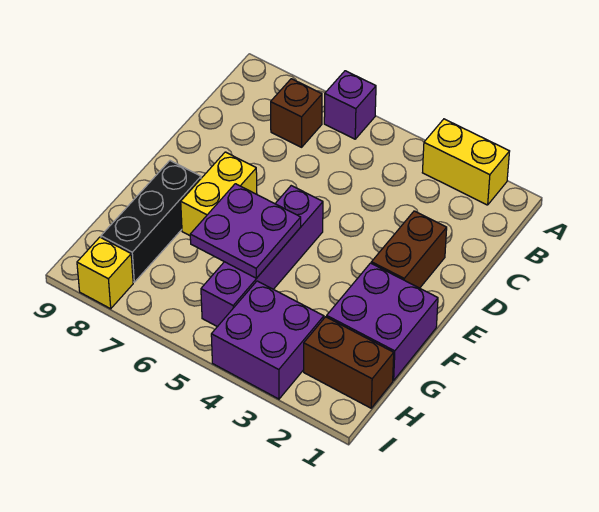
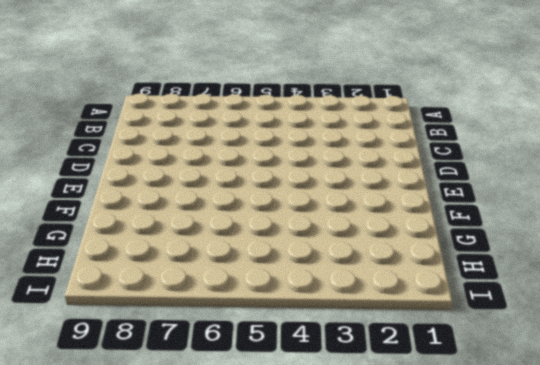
none -> yellow 1x2 brick [422,119,510,205]
none -> purple 1x1 brick [324,71,376,139]
none -> brown 1x1 brick [271,79,322,147]

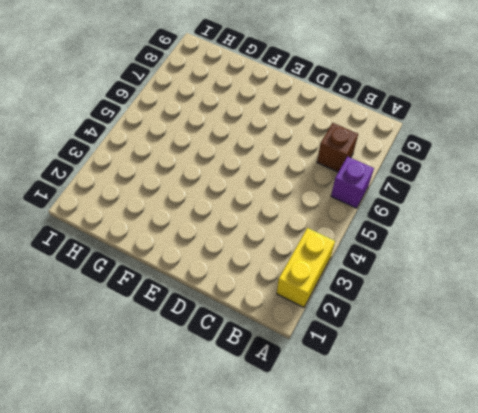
none -> brown 1x2 brick [371,211,447,288]
none -> purple 1x4 brick [201,186,323,327]
none -> yellow 1x2 brick [181,152,257,236]

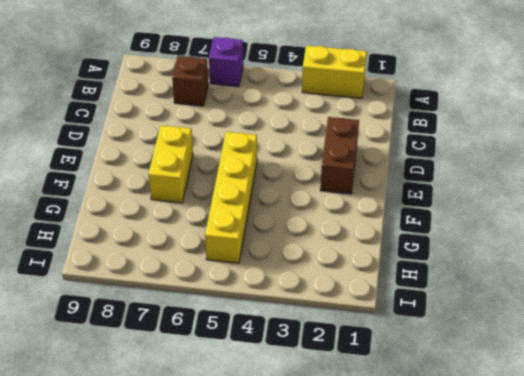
yellow 1x4 brick [205,132,257,263] -> purple 1x4 brick [201,186,323,327]
none -> purple 2x2 brick [327,263,438,381]
none -> black 1x3 brick [101,161,201,282]
none -> brown 1x2 brick [304,317,394,408]

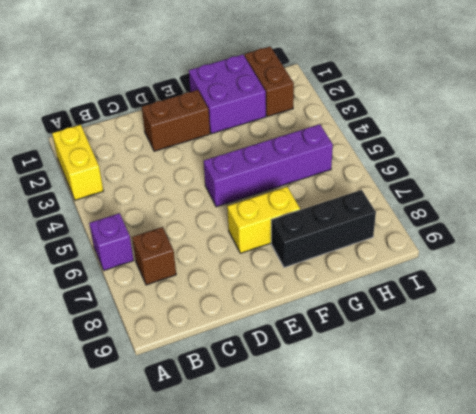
none -> purple 2x2 brick [211,281,324,399]
none -> yellow 1x1 brick [77,237,133,309]
none -> purple 2x2 plate [190,184,301,278]

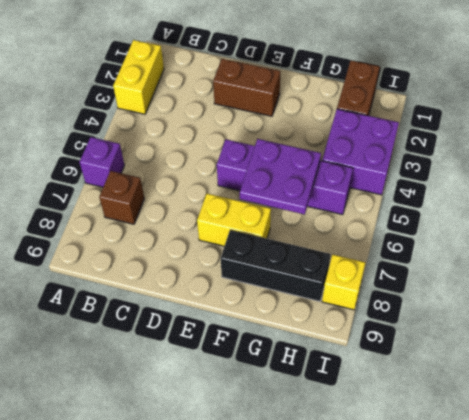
none -> purple 2x2 brick [327,263,438,381]

